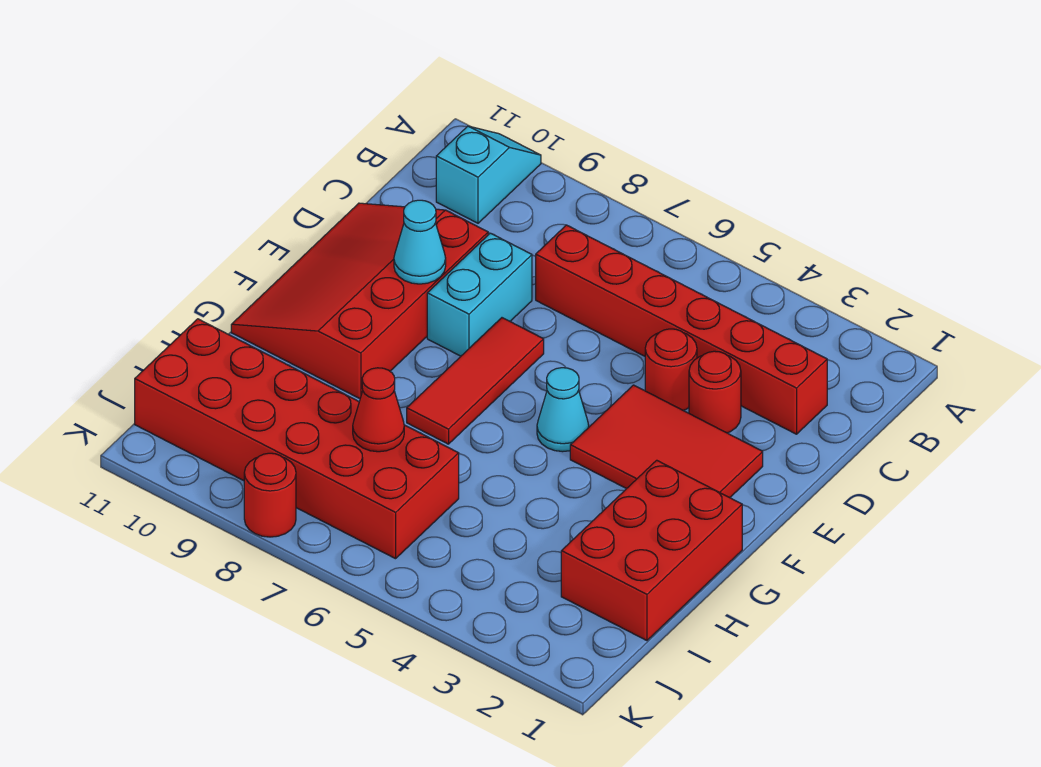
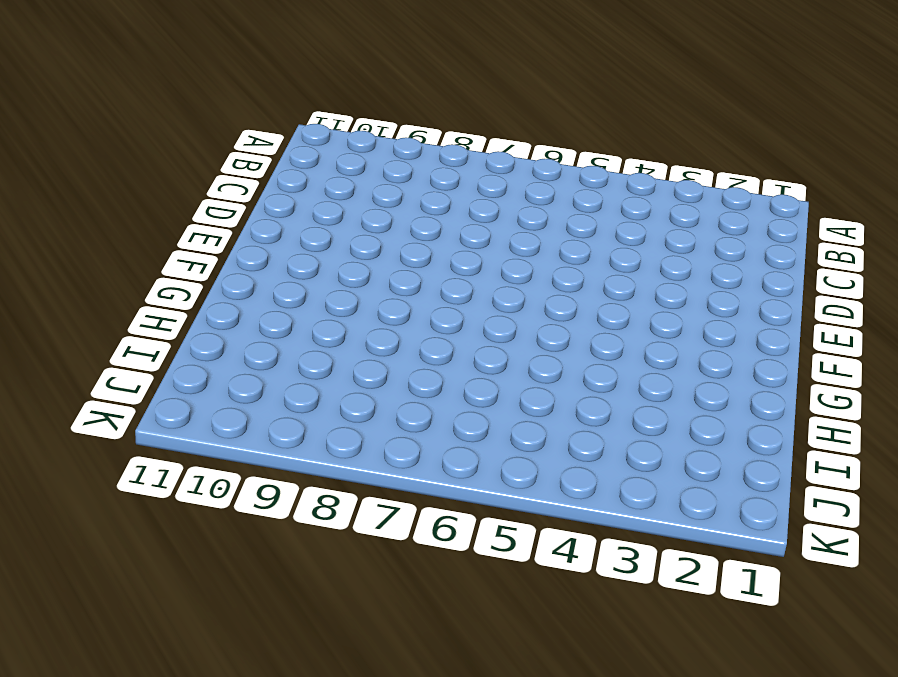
none -> cyan 1x2 slope [436,126,541,223]
none -> red 1x6 brick [536,225,827,434]
none -> red 1x1 round brick [689,351,741,433]

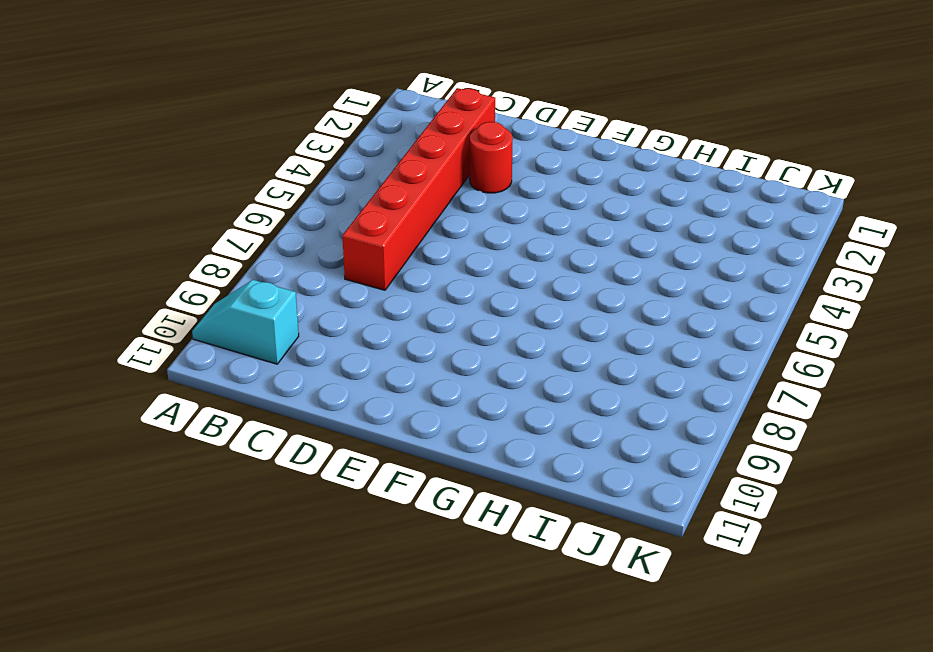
none -> red 1x1 round brick [645,329,697,411]
none -> cyan 1x2 brick [427,233,532,356]
none -> red 3x4 slope [231,203,488,399]

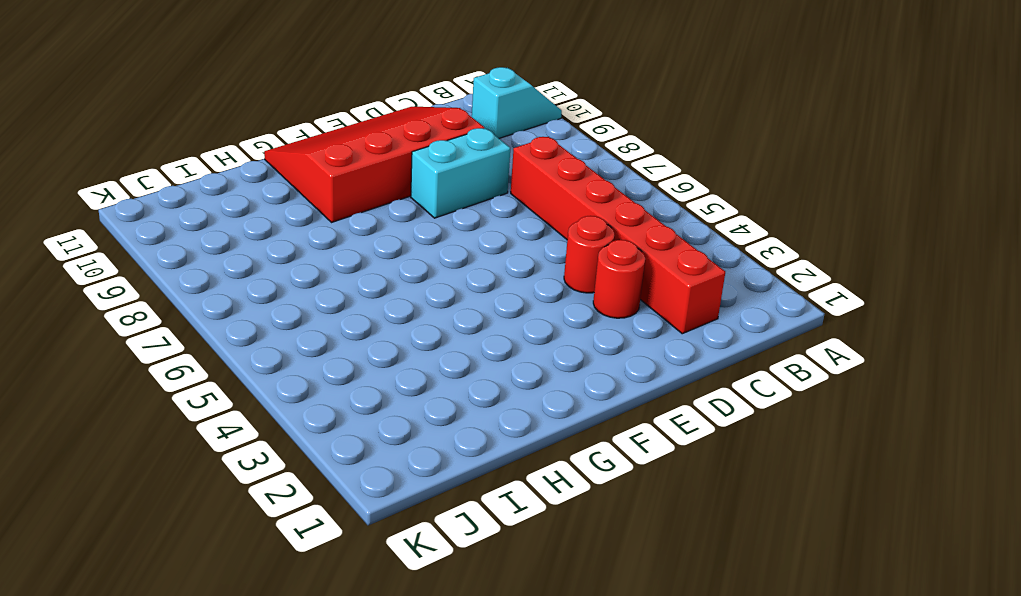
none -> red 2x3 tile [570,385,763,498]
none -> red 1x3 tile [407,318,544,444]
none -> cyan 1x1 cone [537,368,589,452]

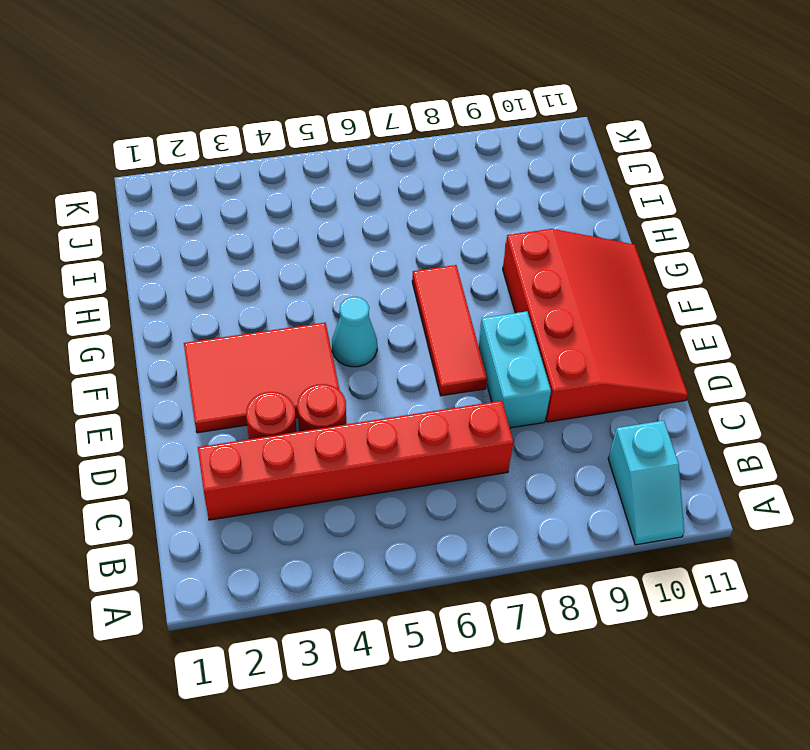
none -> red 2x3 brick [561,460,742,641]
none -> red 2x6 brick [135,319,459,559]
none -> red 1x1 round brick [244,453,296,537]

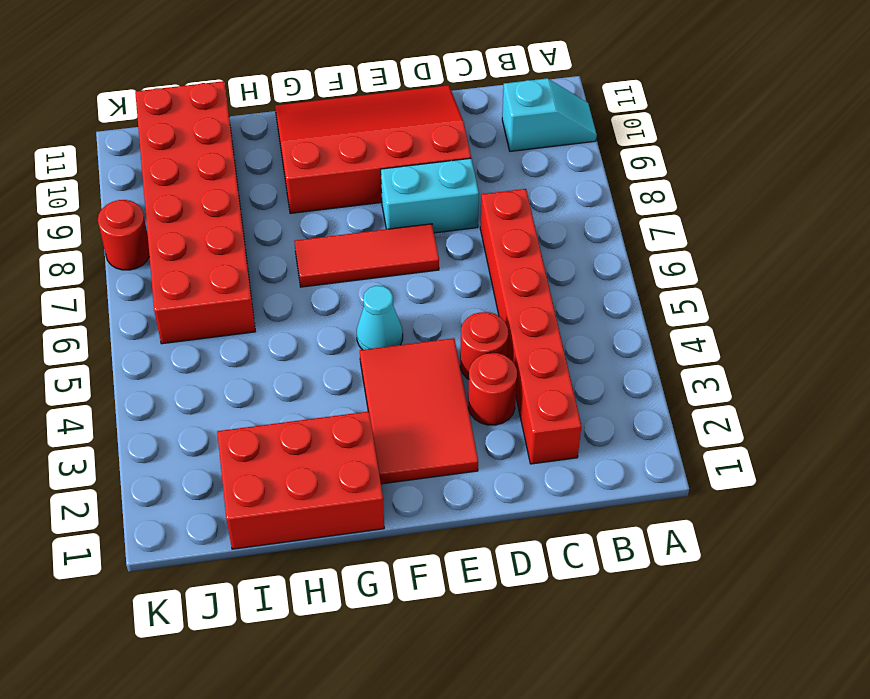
none -> cyan 1x1 cone [394,200,446,284]
none -> red 1x1 cone [353,368,404,452]

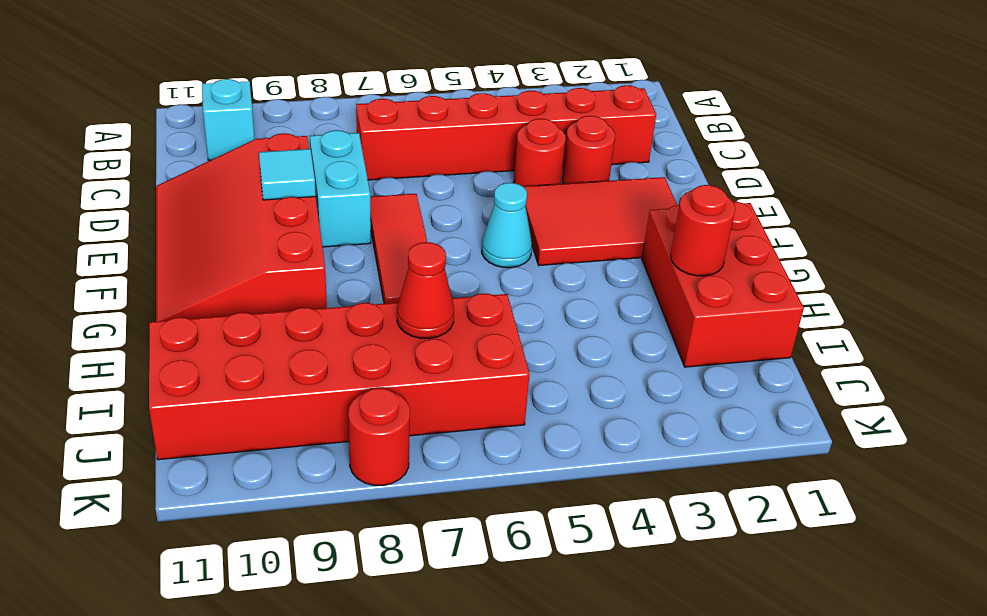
cyan 1x1 tile [259,149,316,200] -> cyan 1x1 cone [394,200,446,284]
red 1x1 round brick [670,185,735,276] -> none

